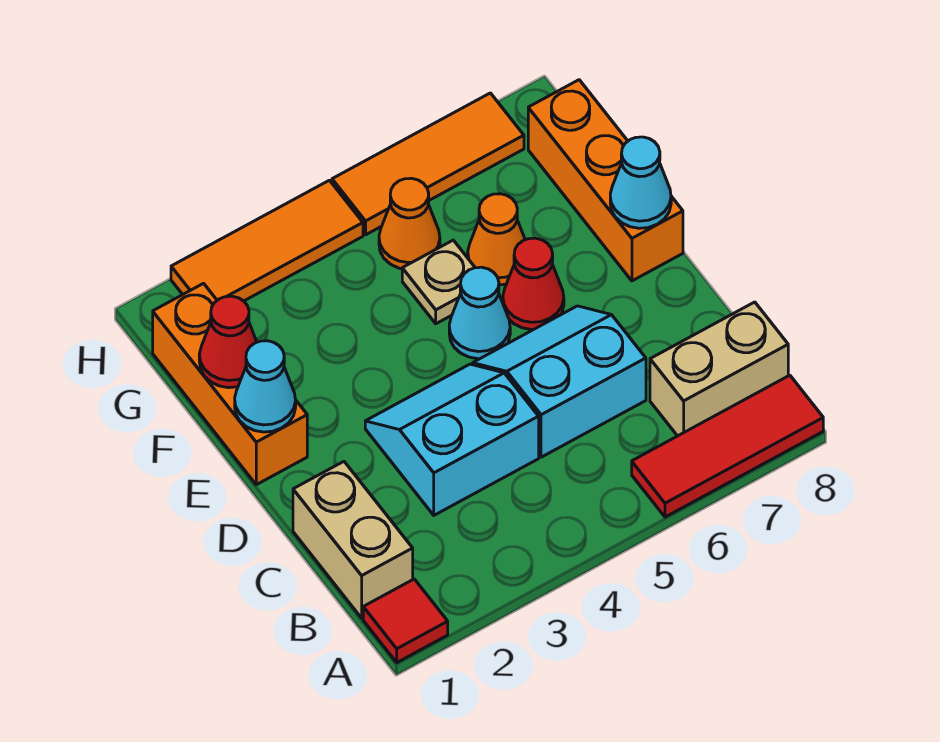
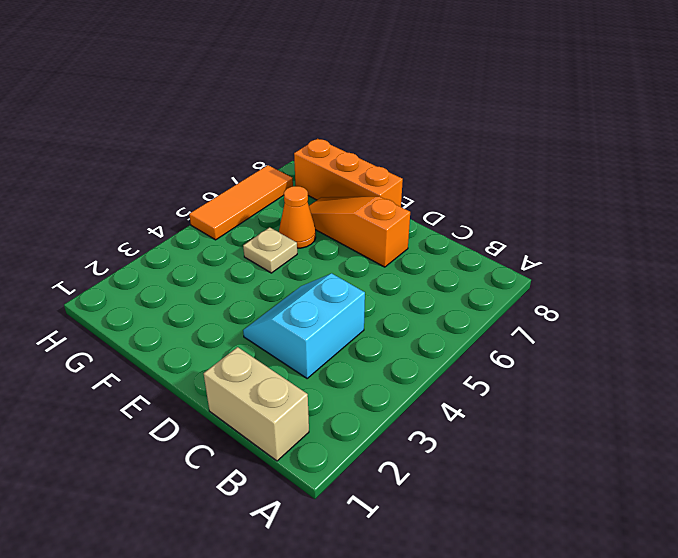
orange 1x3 slope [309,197,410,267] -> none
none -> red 1x1 tile [363,579,448,662]
none -> red 1x3 tile [632,375,823,517]
none -> tan 1x2 brick [650,302,788,436]

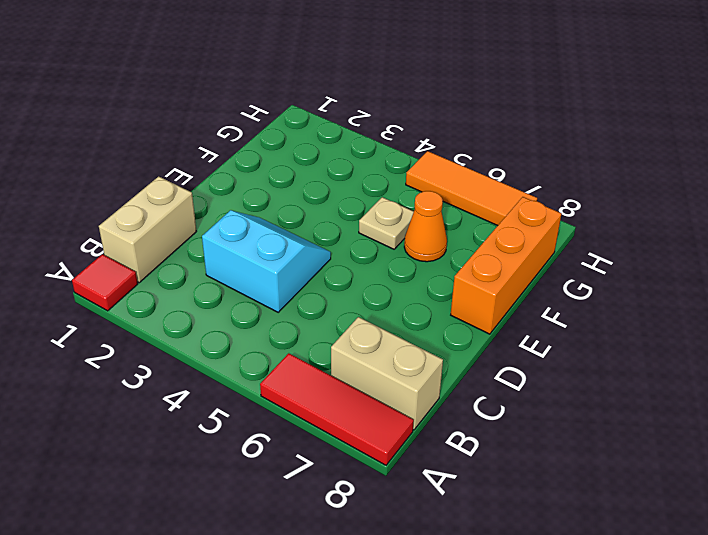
none -> cyan 2x2 slope [473,306,646,457]
none -> orange 1x3 brick [153,284,307,485]
none -> cyan 1x1 cone [449,267,510,359]

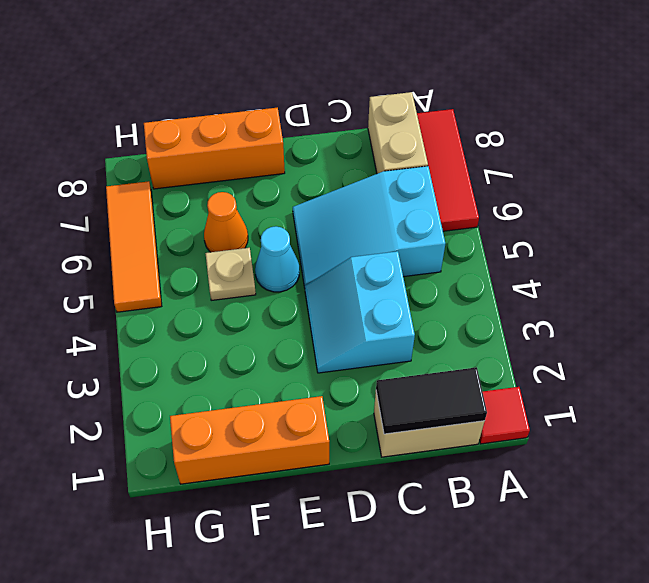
black 1x2 tile [376,367,487,434] -> none
cyan 2x3 slope [293,166,445,288] -> cyan 2x2 slope [473,306,646,457]
none -> red 1x1 cone [503,238,564,330]
none -> orange 1x1 cone [379,178,440,269]
none -> orange 1x3 tile [171,180,363,301]

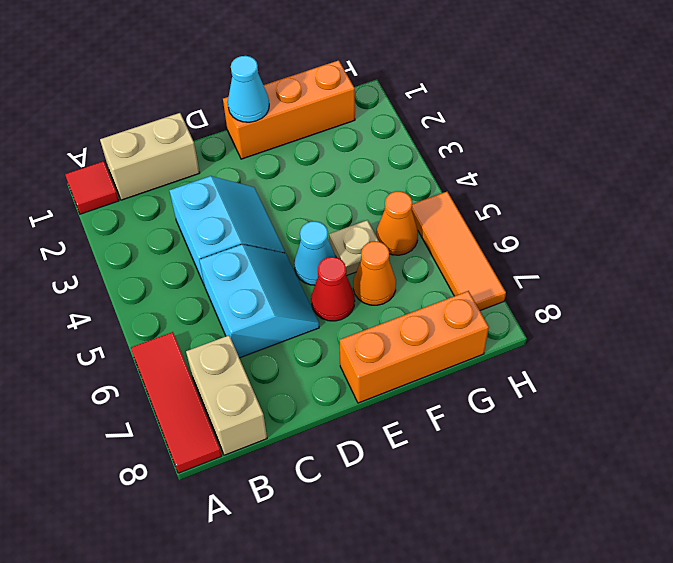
none -> orange 1x3 tile [171,180,363,301]
none -> cyan 1x1 cone [610,137,671,228]
none -> red 1x1 cone [199,296,257,388]

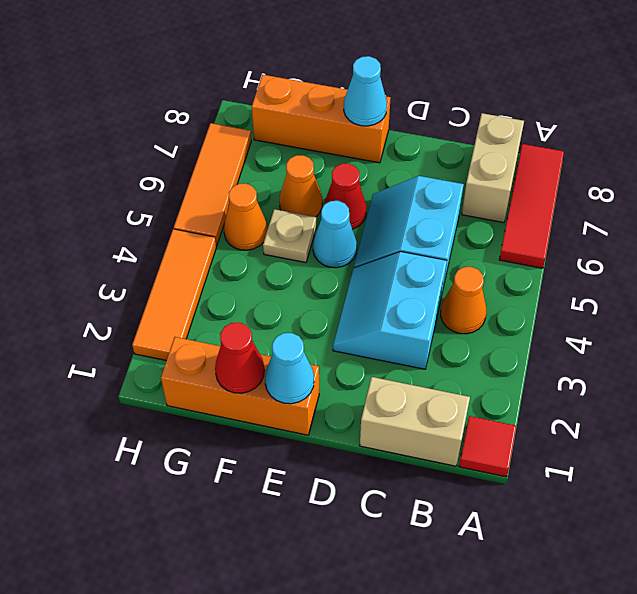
orange 1x1 cone [441,267,486,334] -> none

